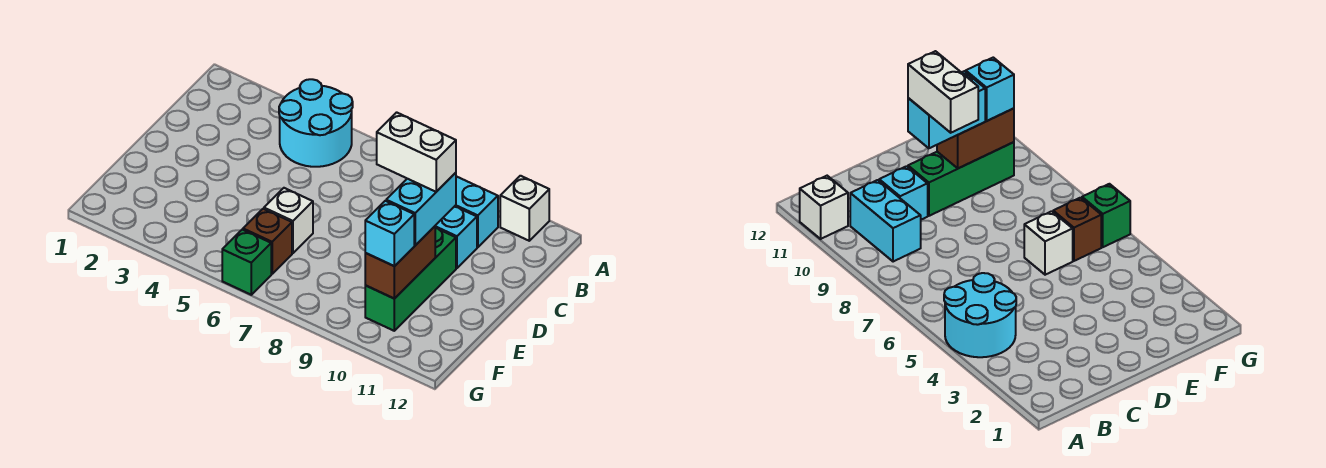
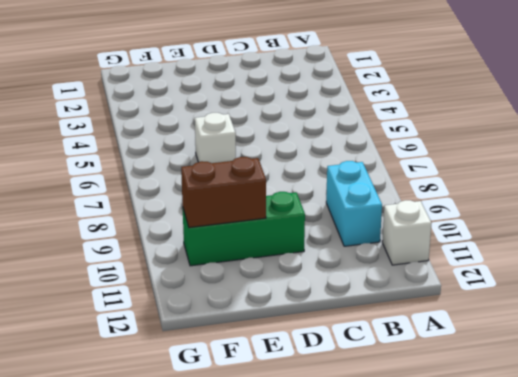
none -> cyan 2x2 round brick [279,79,353,167]
none -> cyan 1x1 brick [435,206,477,268]
none -> brown 1x1 brick [243,209,292,274]

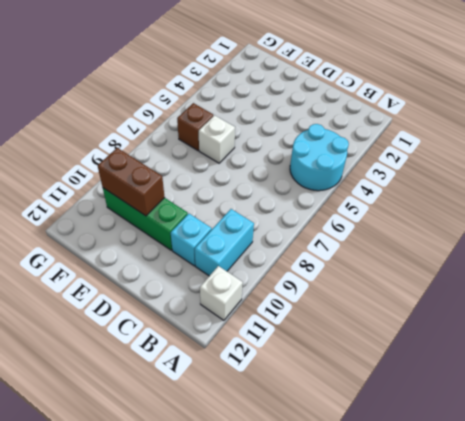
none -> green 1x1 brick [222,230,271,295]
none -> cyan 1x2 brick [386,173,456,245]
none -> cyan 1x1 brick [365,201,414,266]

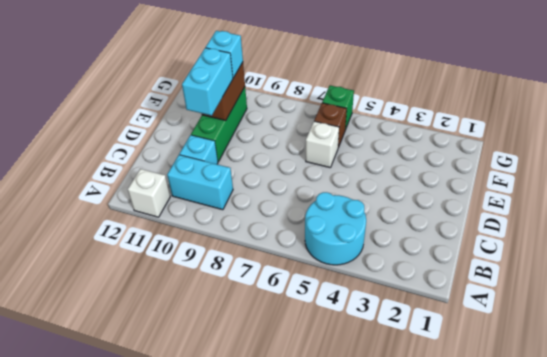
none -> white 1x2 brick [377,112,456,192]

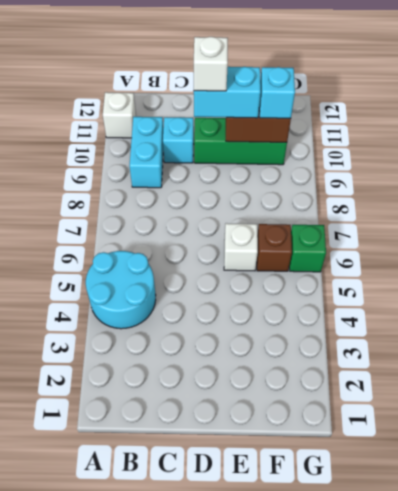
white 1x1 brick [194,37,228,91] -> white 1x2 brick [377,112,456,192]

